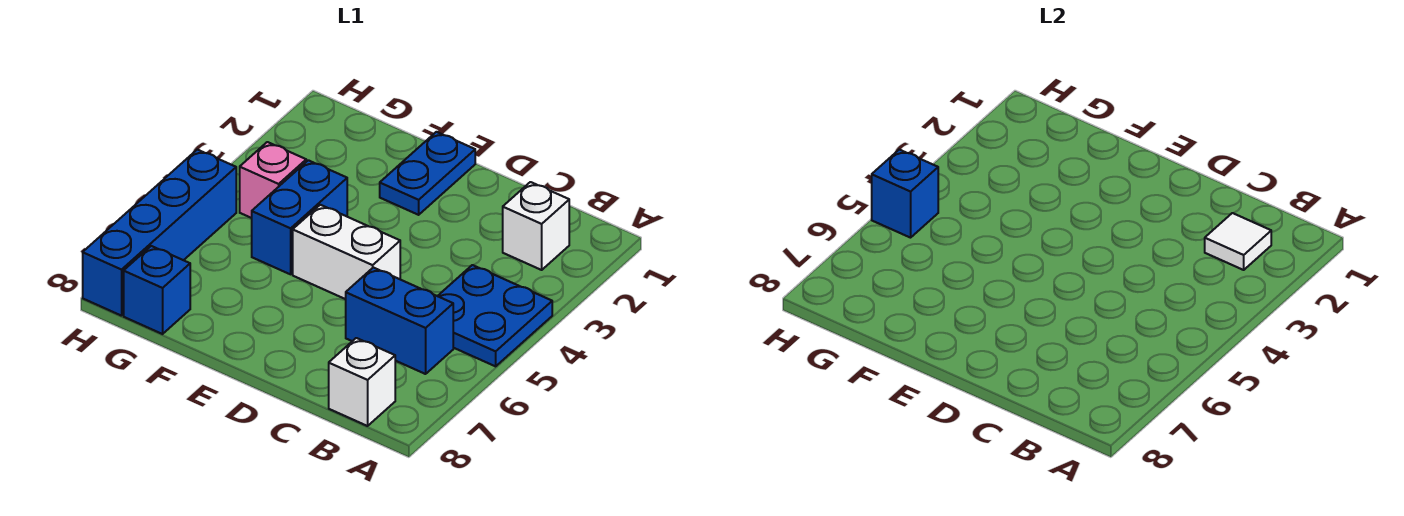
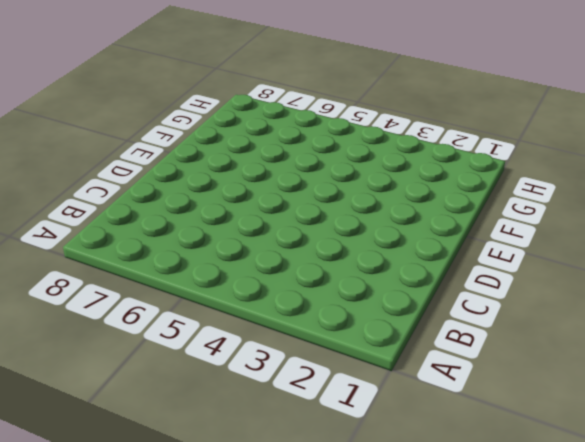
none -> blue 2x2 plate [438,265,552,366]
none -> white 1x1 brick [503,182,569,270]
none -> blue 1x2 brick [346,268,453,374]

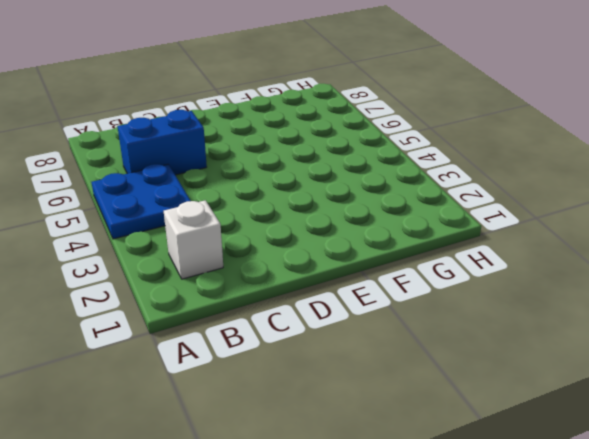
none -> white 1x1 brick [329,338,395,426]
none -> white 1x2 brick [293,205,400,299]
none -> blue 1x2 plate [380,132,475,215]

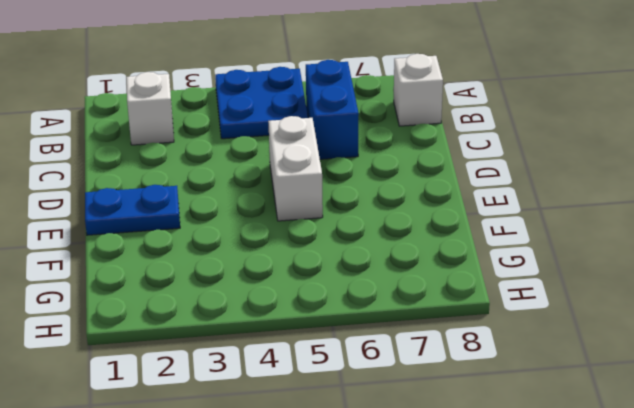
none -> blue 1x2 brick [252,160,347,274]
none -> pink 1x1 brick [240,142,306,218]
none -> blue 1x1 brick [124,246,190,334]

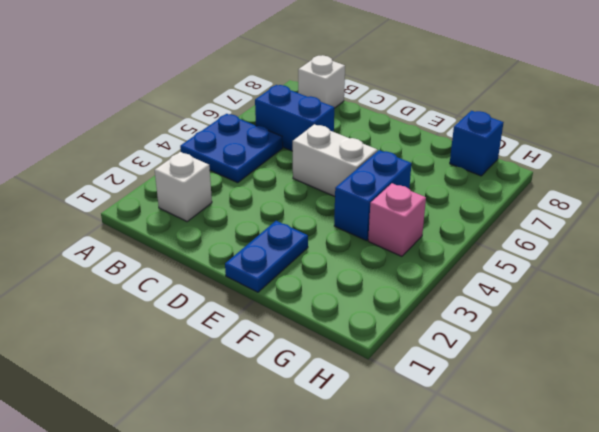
none -> blue 1x4 brick [83,150,236,316]
none -> white 1x1 tile [1205,213,1271,270]
none -> blue 1x1 brick [872,150,938,238]

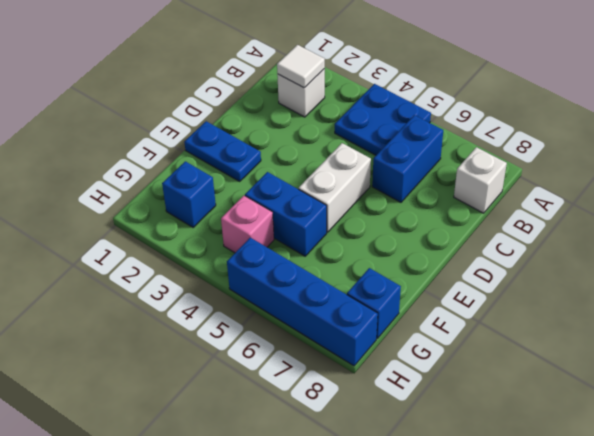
blue 1x1 brick [162,161,216,227] -> blue 1x1 brick moved to [872,150,938,238]

